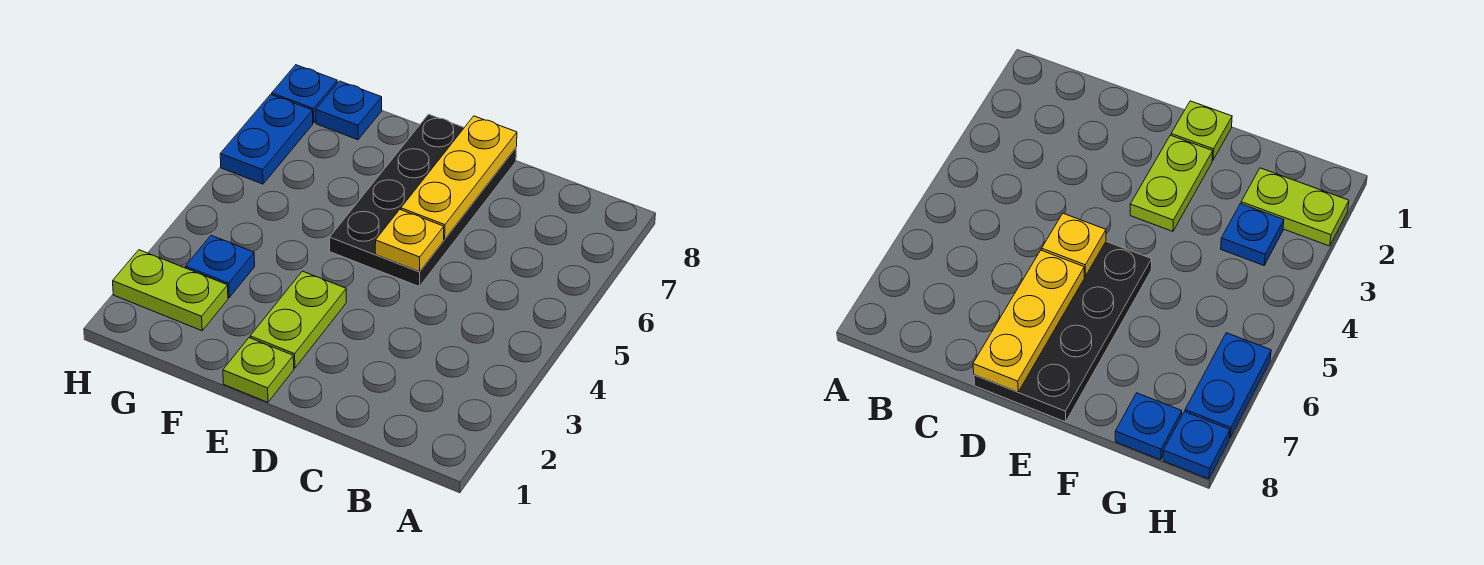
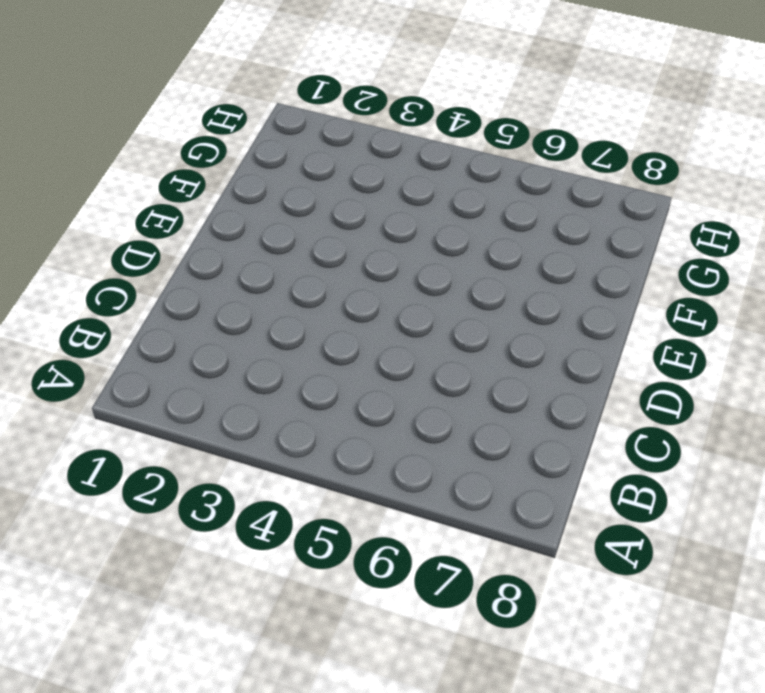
none -> black 2x4 plate [330,114,517,286]
none -> lime 1x1 plate [223,338,294,402]

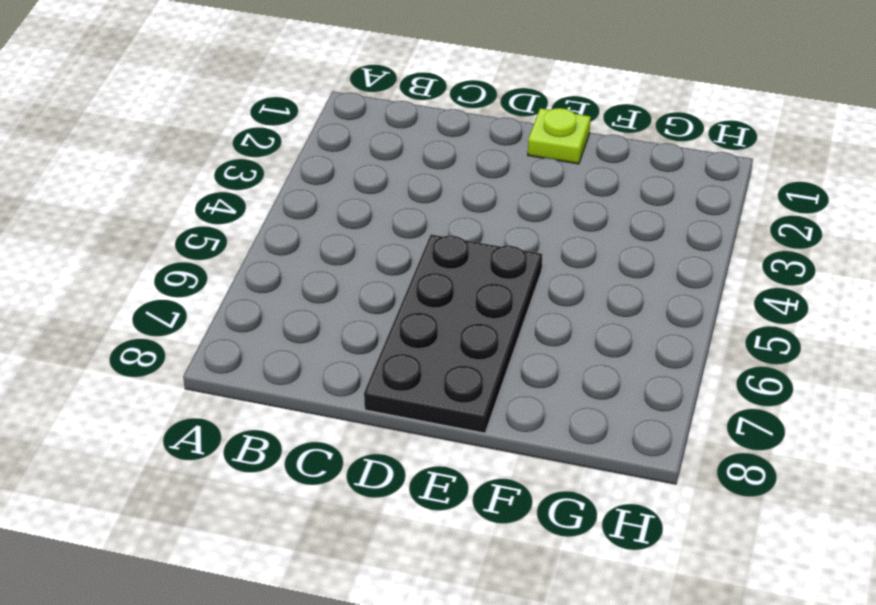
none -> lime 1x2 plate [250,271,346,368]
none -> lime 1x2 plate [113,250,228,331]

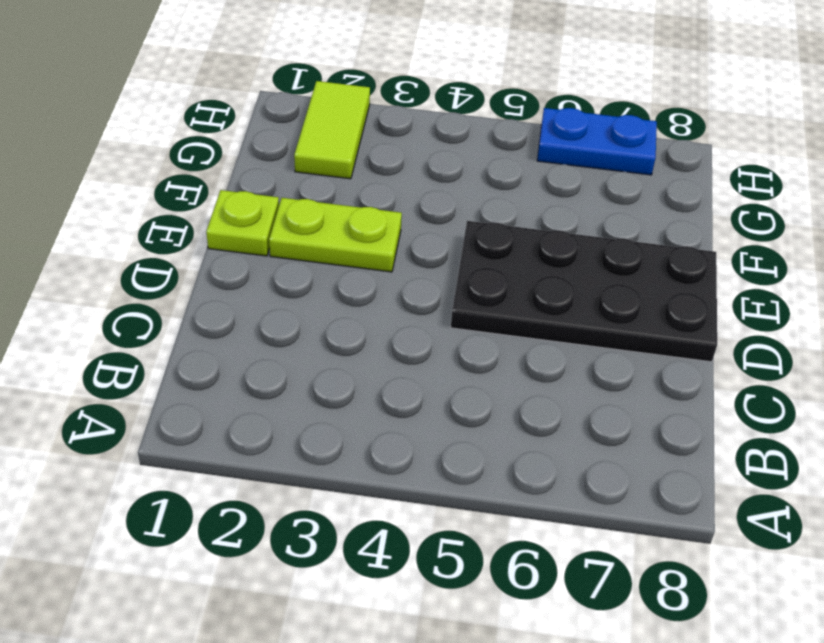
lime 1x2 tile [294,81,370,179] -> lime 1x2 plate [113,250,228,331]
none -> blue 1x1 plate [185,235,255,297]
none -> blue 1x1 plate [316,81,382,140]

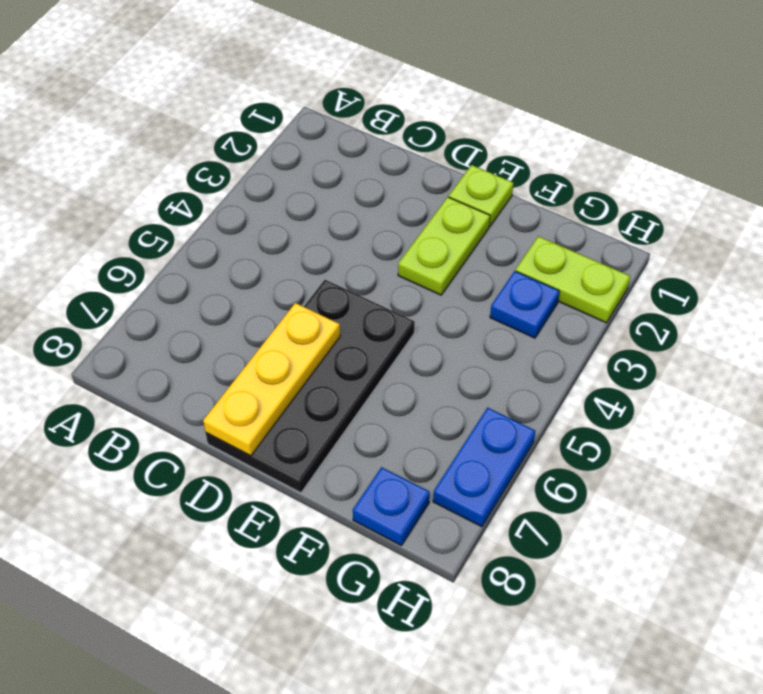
none -> blue 1x1 plate [272,65,337,123]
none -> yellow 1x1 plate [375,210,444,272]

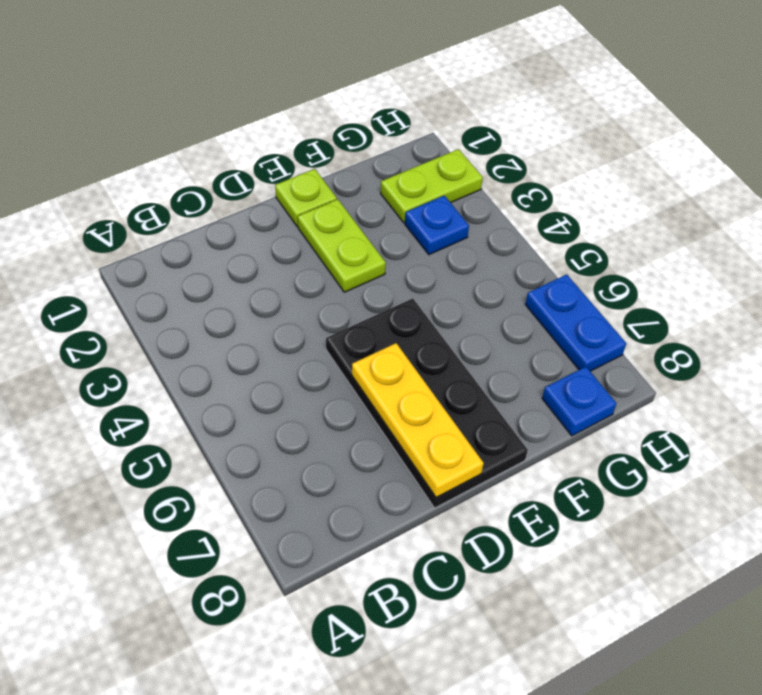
none -> blue 1x1 plate [272,65,337,123]
none -> yellow 1x1 plate [375,210,444,272]

